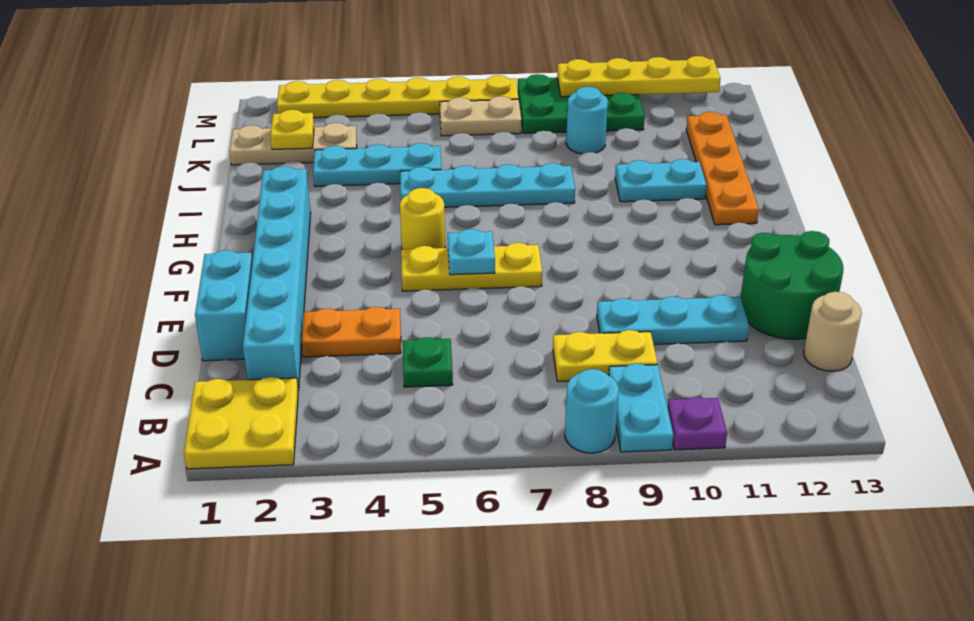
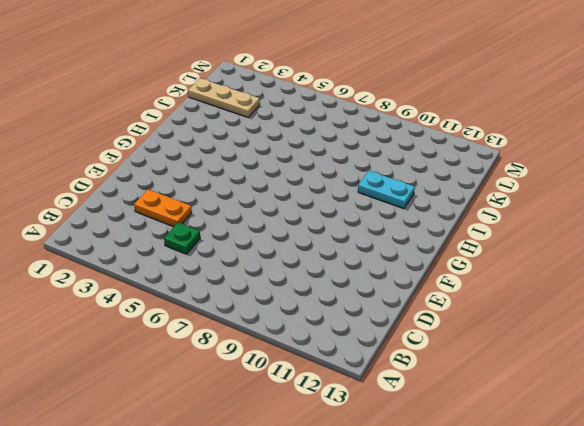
none -> yellow 2x2 plate [184,377,298,469]
none -> cyan 1x1 round brick [565,369,619,453]
none -> cyan 1x2 plate [609,363,673,452]

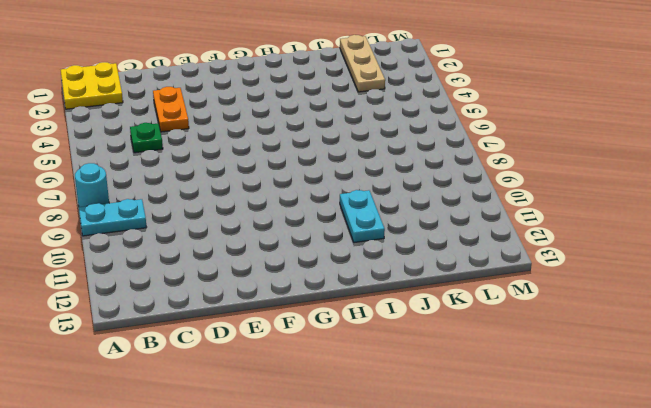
none -> purple 1x1 plate [667,397,727,450]
none -> cyan 1x6 brick [243,166,311,390]
none -> yellow 1x2 plate [553,330,658,382]

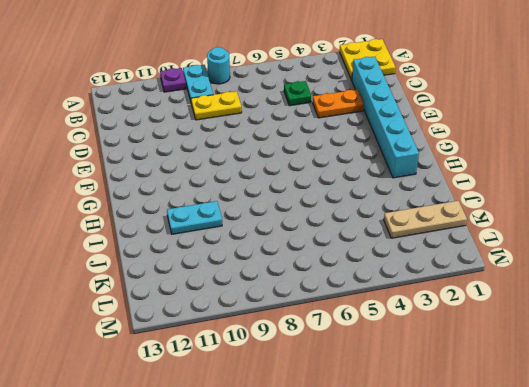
none -> tan 1x1 round brick [804,292,862,371]
none -> cyan 1x2 brick [195,250,253,361]
none -> cyan 1x3 plate [597,295,749,344]

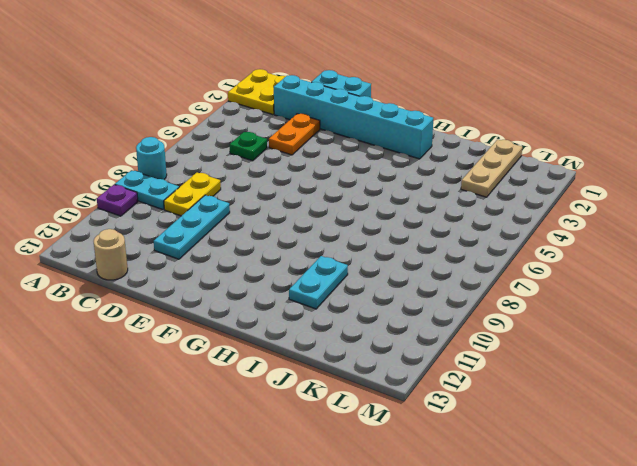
none -> green 2x2 round brick [741,231,843,339]
none -> yellow 1x3 plate [401,243,542,291]
none -> yellow 1x1 round brick [400,188,445,249]

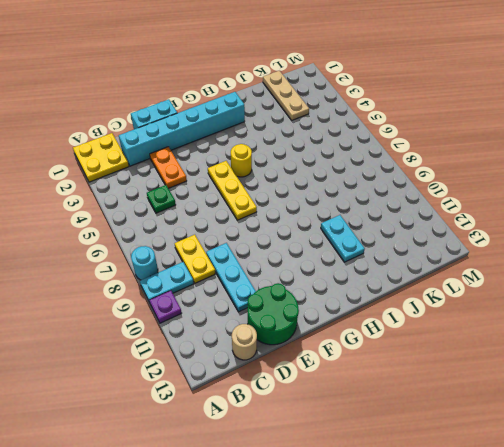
none -> orange 1x4 plate [686,112,759,225]
none -> cyan 1x4 plate [400,163,575,207]
none -> cyan 1x3 plate [313,143,441,186]

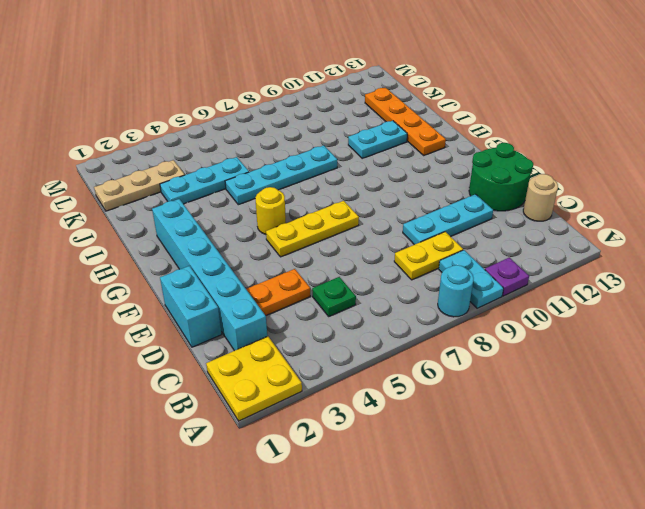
none -> cyan 1x1 round brick [566,87,608,154]
none -> tan 1x2 plate [440,96,521,136]
none -> green 2x3 plate [518,74,645,133]

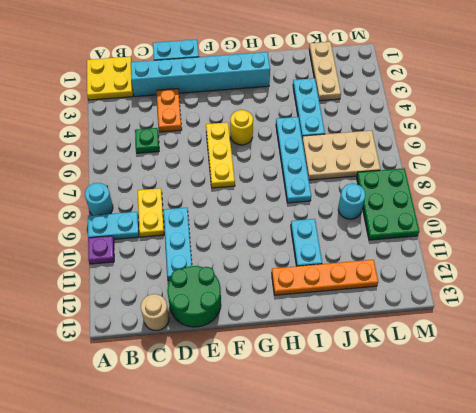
tan 2x3 plate [302,130,380,180] -> tan 1x2 plate [440,96,521,136]
none -> yellow 1x6 plate [277,75,519,118]
none -> cyan 1x1 plate [448,229,495,275]
none -> yellow 1x1 plate [270,110,314,149]

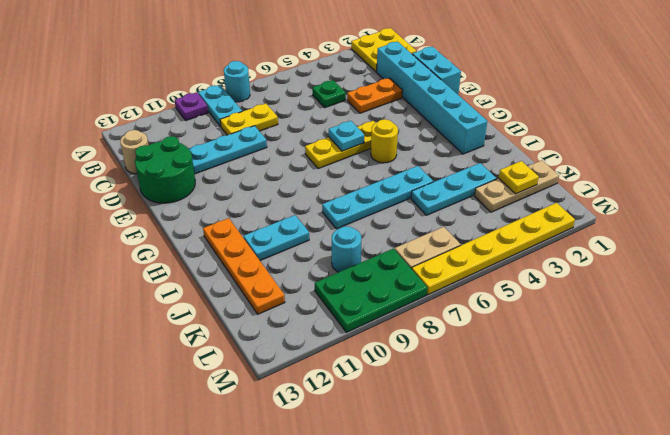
none -> yellow 1x4 plate [557,56,720,97]

